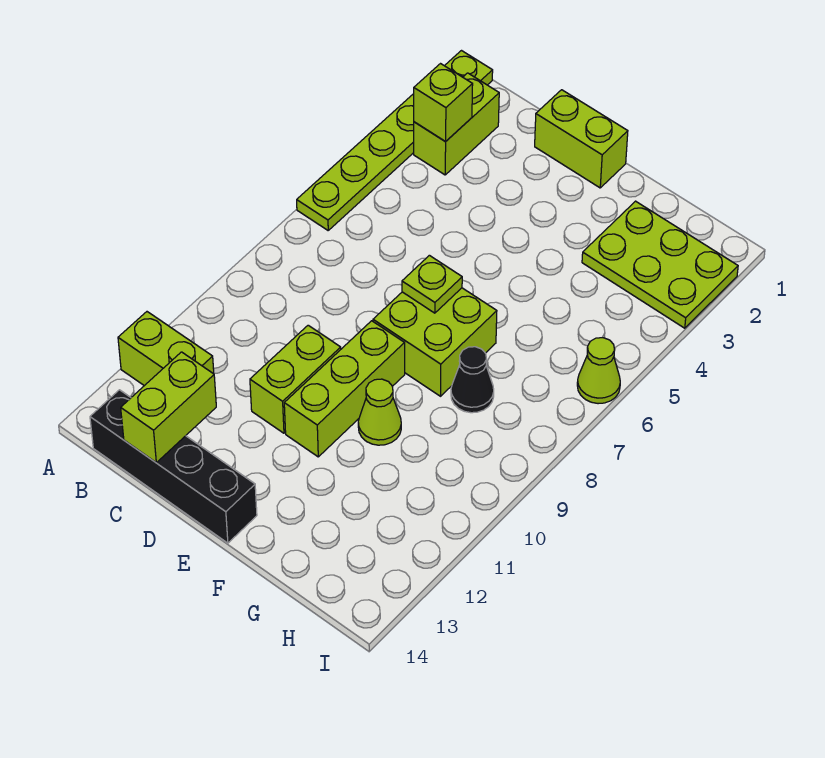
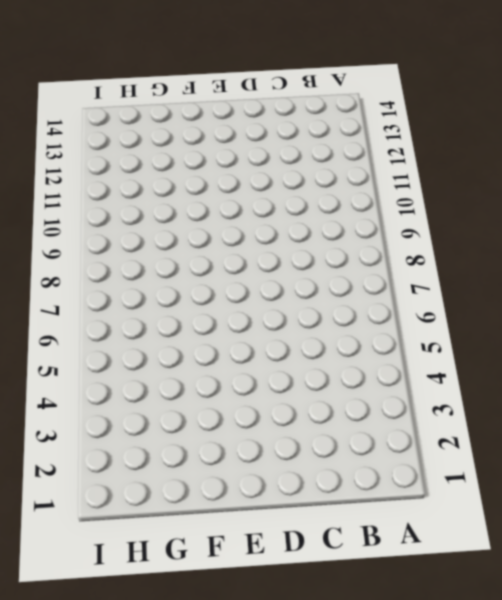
none -> lime 1x6 plate [297,51,493,230]
none -> lime 1x2 brick [118,312,214,386]
none -> lime 1x2 brick [414,73,499,175]

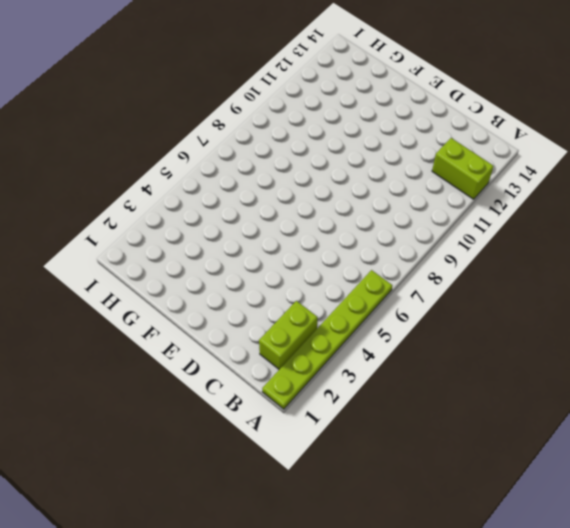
none -> black 1x4 brick [90,390,257,543]
none -> lime 1x2 brick [535,90,628,188]
none -> lime 1x2 brick [250,325,341,433]

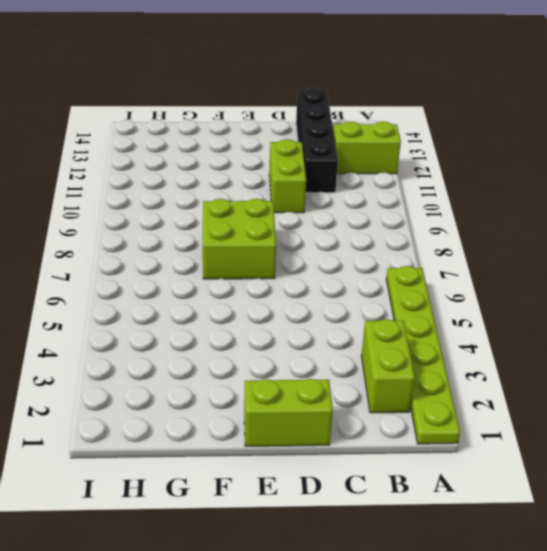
black 1x4 brick [296,88,338,193] -> black 1x4 brick turned to [90,390,257,543]
none -> lime 1x3 brick [284,321,405,457]
none -> lime 1x1 cone [358,379,401,445]
none -> lime 2x3 plate [582,201,738,328]

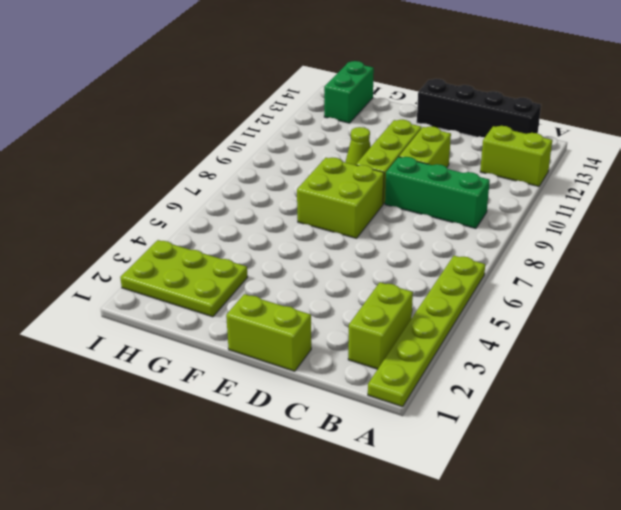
green 1x3 brick [385,157,490,228] -> none
green 1x2 brick [324,61,374,123] -> none
none -> black 1x1 cone [451,347,494,413]
none -> lime 1x1 cone [577,338,620,404]
none -> lime 1x1 brick [414,64,473,142]

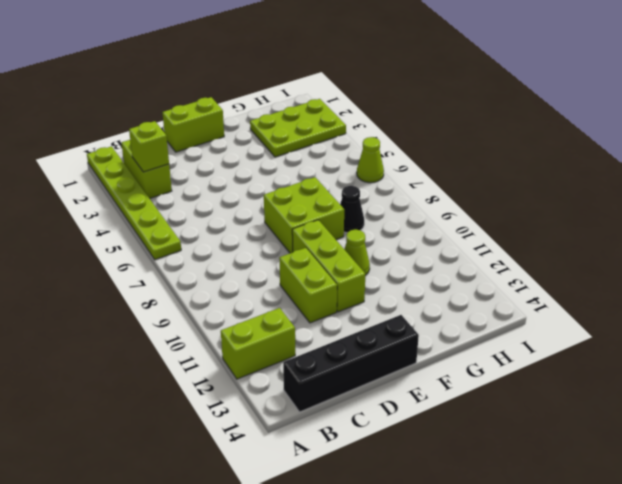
none -> lime 1x2 brick [121,352,216,462]
none -> lime 1x1 plate [402,255,462,313]

